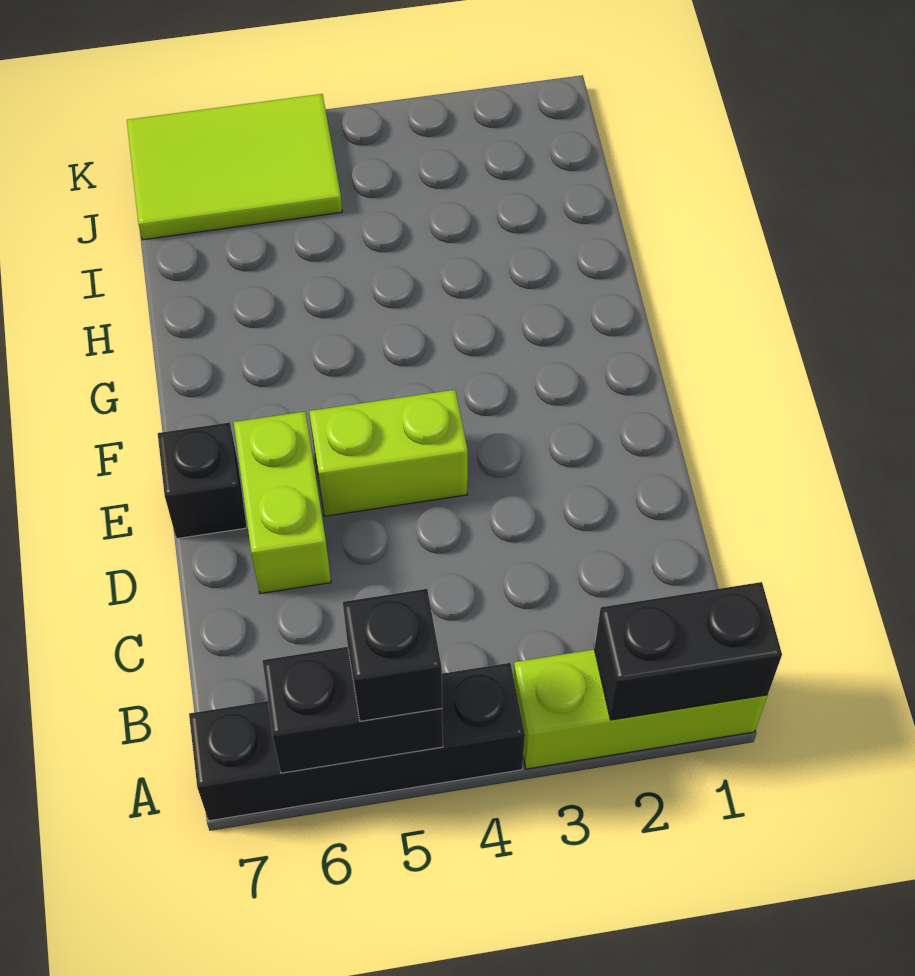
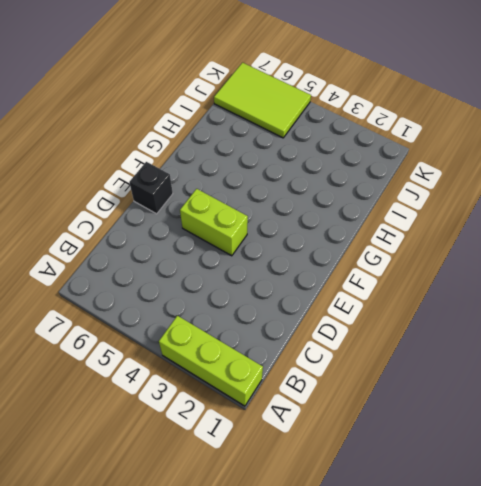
none -> black 1x4 brick [189,663,525,821]
none -> lime 1x2 brick [234,412,331,594]

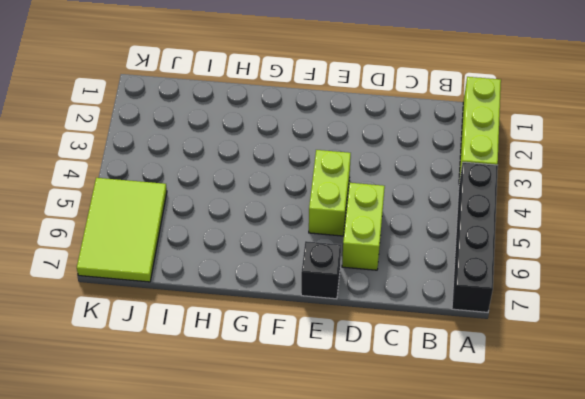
lime 1x2 brick [342,183,385,270] -> lime 1x2 brick turned to [234,412,331,594]
none -> black 1x2 brick [594,582,782,720]
none -> black 1x2 brick [263,647,443,773]

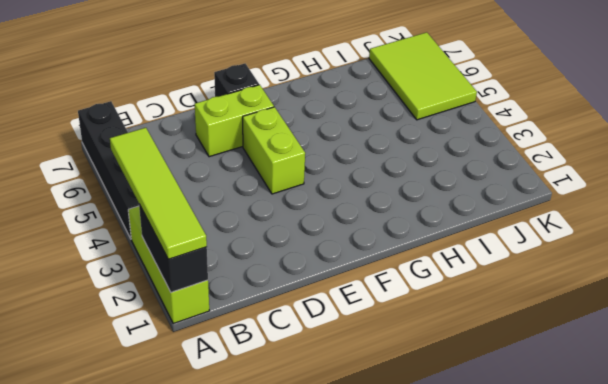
lime 1x4 tile [110,128,207,259] -> none
none -> black 1x2 brick [263,647,443,773]
none -> black 1x1 brick [343,589,442,721]

